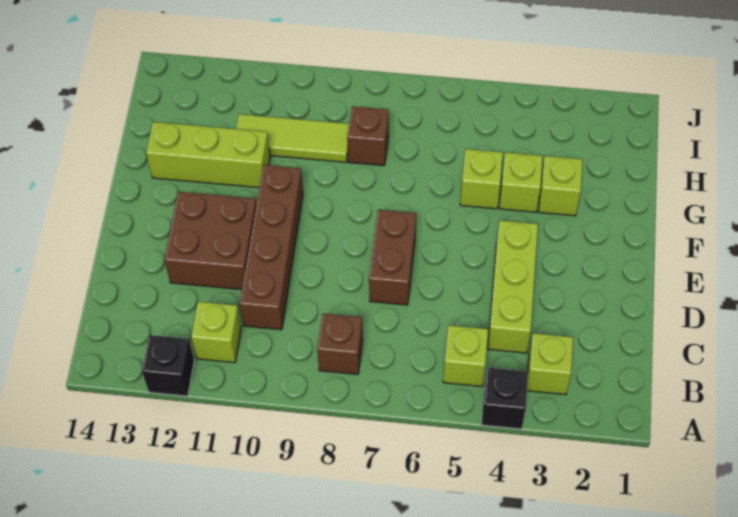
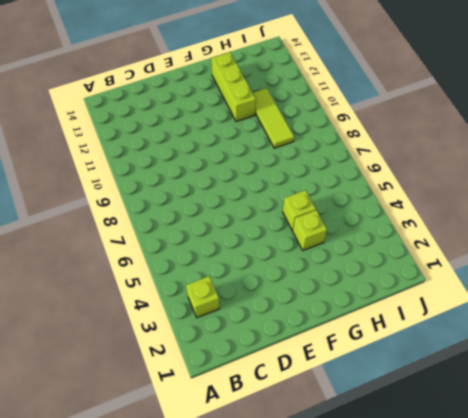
none -> black 1x1 brick [482,368,528,429]
none -> black 1x1 brick [142,335,194,396]
none -> lime 1x1 brick [443,325,488,386]

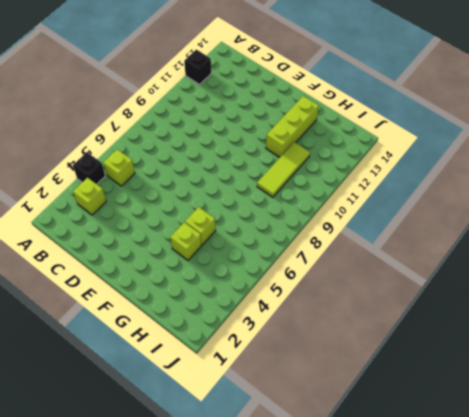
none -> brown 1x1 brick [317,313,363,374]
none -> lime 1x1 brick [191,302,241,363]
none -> lime 1x3 brick [488,221,538,353]

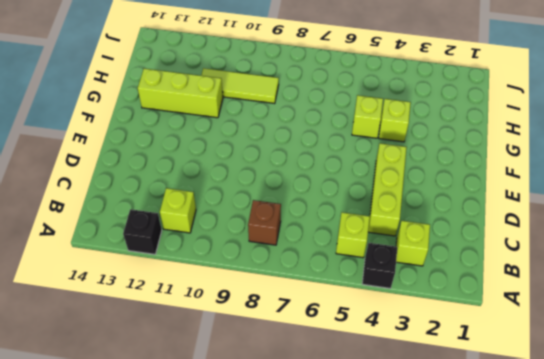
none -> brown 1x4 brick [240,165,303,330]
none -> brown 1x2 brick [369,210,416,305]
none -> brown 2x2 brick [164,192,256,290]

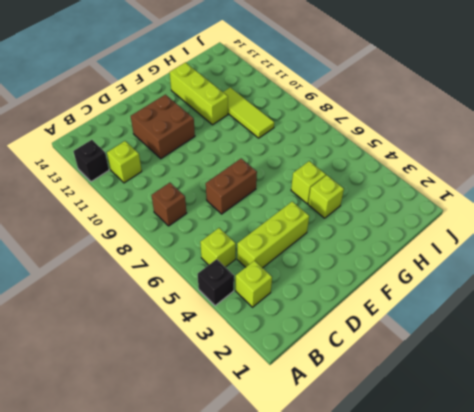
none -> brown 1x4 brick [240,165,303,330]
none -> lime 1x1 brick [539,156,583,216]
none -> brown 1x1 brick [347,106,389,166]

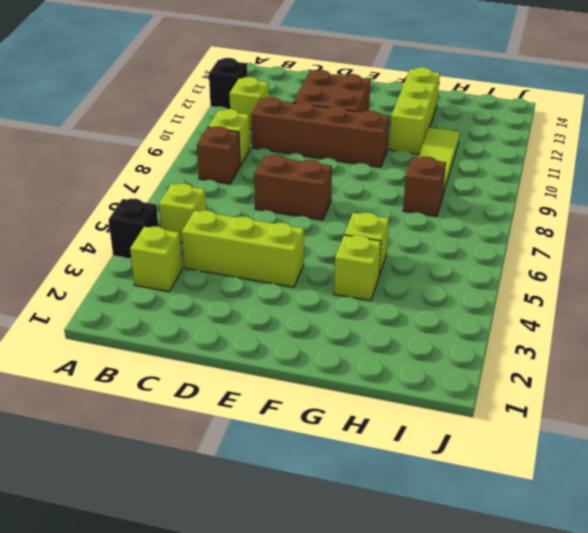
lime 1x1 brick [208,109,250,166] -> lime 1x1 brick moved to [539,156,583,216]

